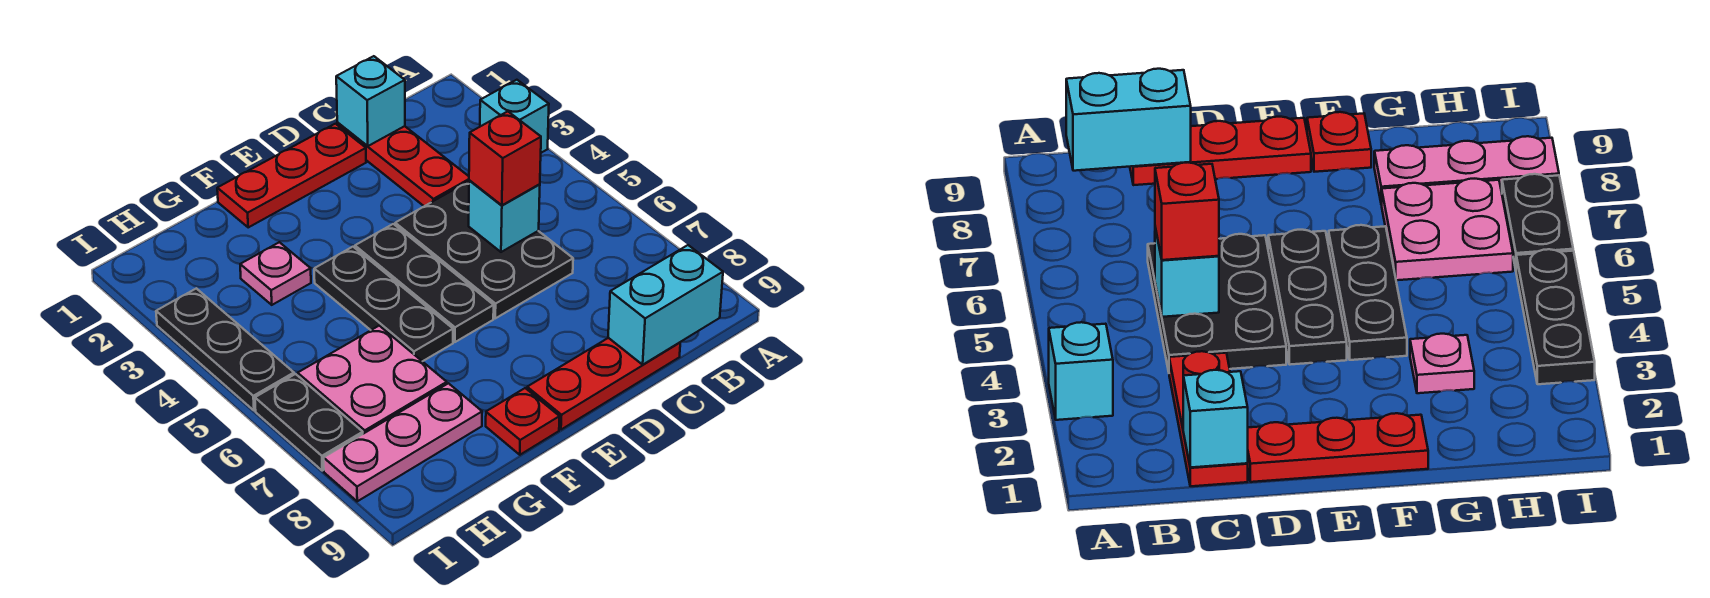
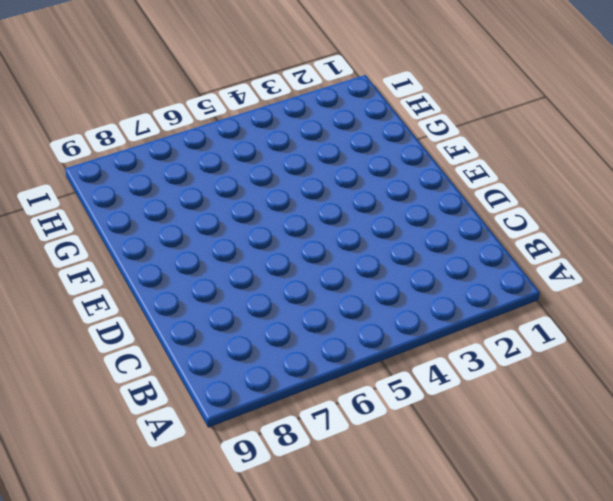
none -> cyan 1x1 brick [480,80,549,153]
none -> red 1x3 plate [337,122,469,206]
none -> black 2x3 plate [395,181,573,318]

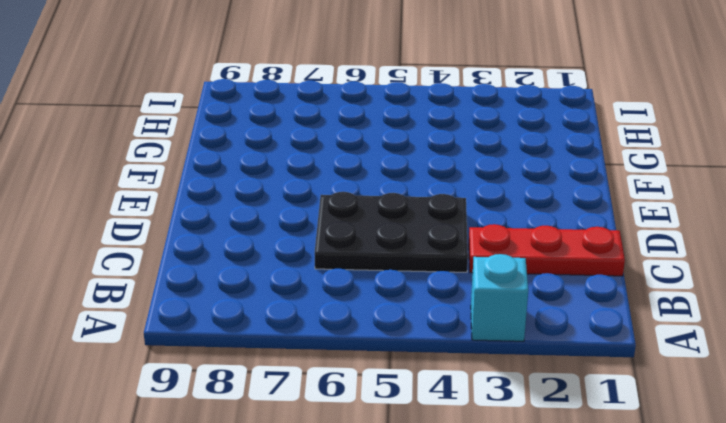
none -> red 1x3 plate [527,338,680,430]
none -> red 1x3 plate [217,124,366,227]
none -> black 1x3 plate [355,224,494,342]

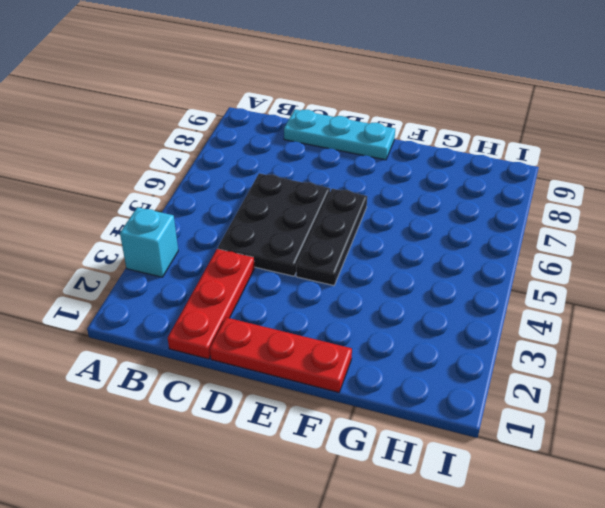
cyan 1x3 plate [284,109,395,160] -> red 1x3 plate [527,338,680,430]
none -> black 1x3 plate [314,247,453,361]
none -> red 1x1 plate [486,388,560,455]
none -> pink 1x1 plate [240,242,311,305]

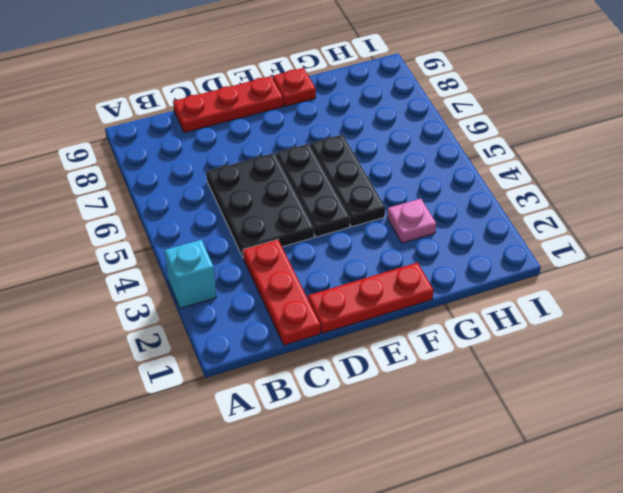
none -> pink 2x2 plate [298,326,447,434]
none -> pink 1x3 plate [324,383,482,501]
none -> black 1x3 plate [156,288,294,411]

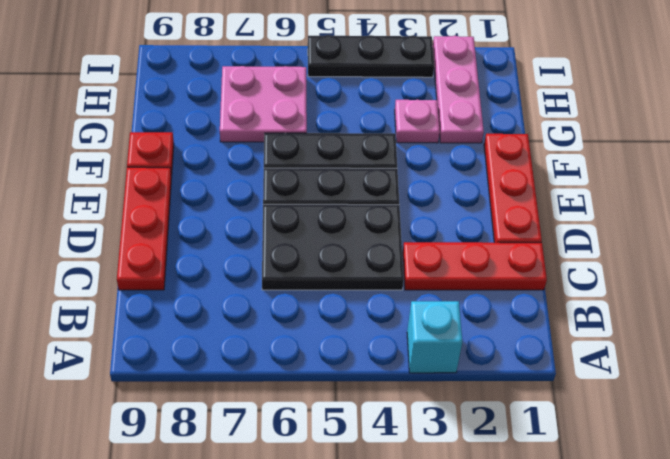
pink 1x3 plate [433,36,484,143] -> pink 1x3 plate moved to [324,383,482,501]
none -> black 1x2 plate [255,374,363,471]
none -> cyan 1x2 brick [608,245,723,365]
none -> cyan 1x1 brick [336,56,405,146]

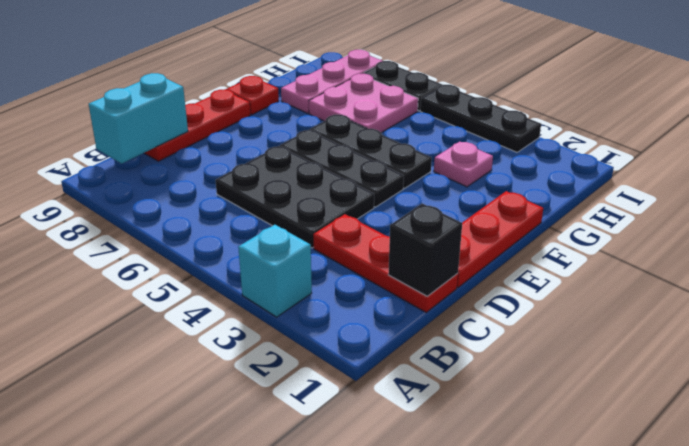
black 1x1 brick [388,203,462,296] -> cyan 1x1 brick [336,56,405,146]
none -> cyan 1x1 brick [469,180,540,252]
none -> red 1x1 brick [469,111,541,205]

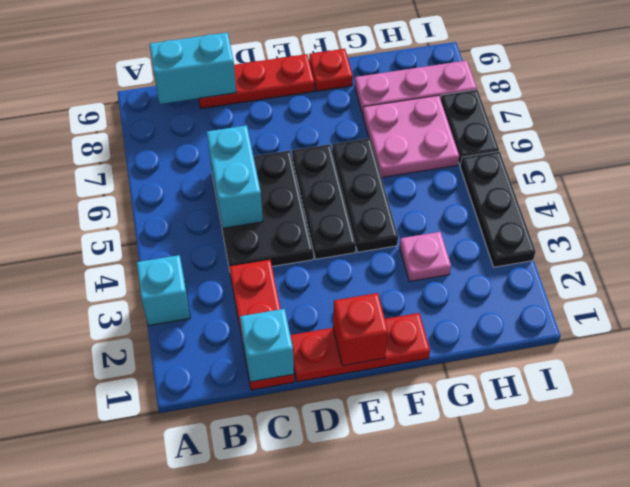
cyan 1x2 brick [207,125,263,228] -> cyan 1x1 brick [469,180,540,252]
red 1x1 brick [333,293,388,366] -> red 1x1 brick moved to [469,111,541,205]

